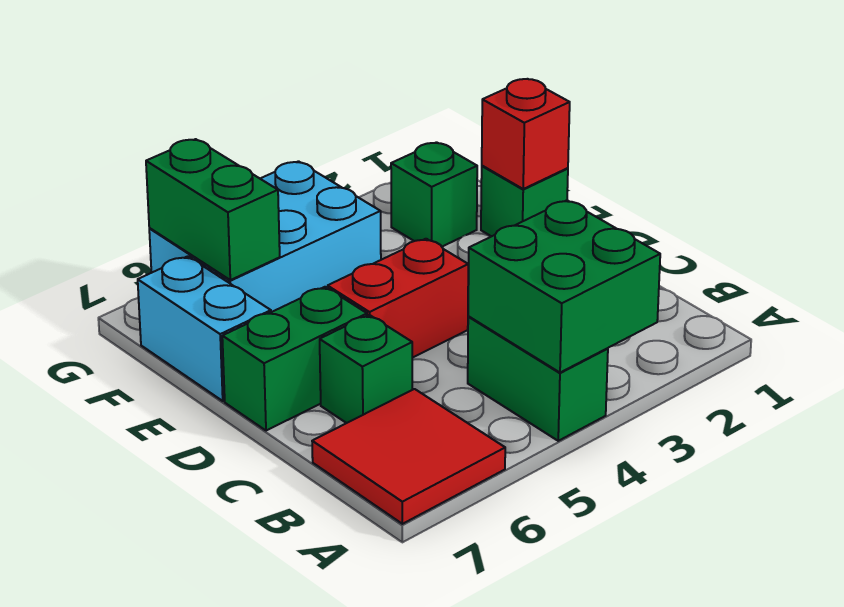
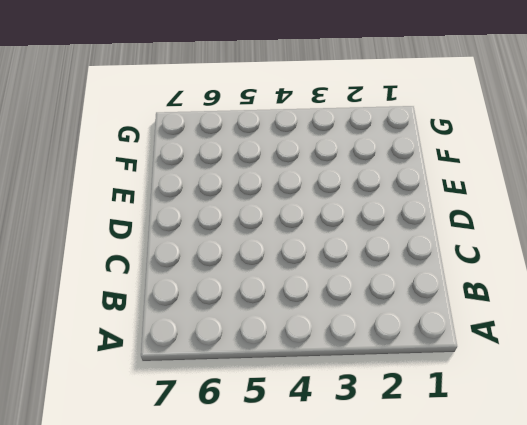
none -> green 1x2 brick [468,317,608,441]
none -> red 2x2 tile [312,389,505,524]
none -> green 1x1 brick [320,315,412,423]

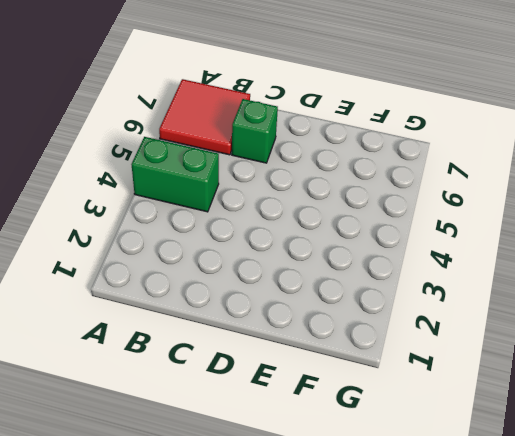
none -> red 1x2 brick [328,239,468,358]
none -> green 1x2 brick [222,287,367,431]
none -> green 1x1 brick [481,166,568,237]

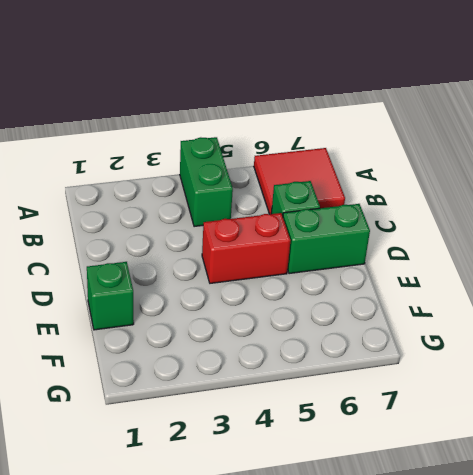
none -> cyan 1x2 brick [138,256,271,401]
none -> green 1x1 brick [391,142,477,247]
none -> cyan 2x3 brick [149,161,381,312]

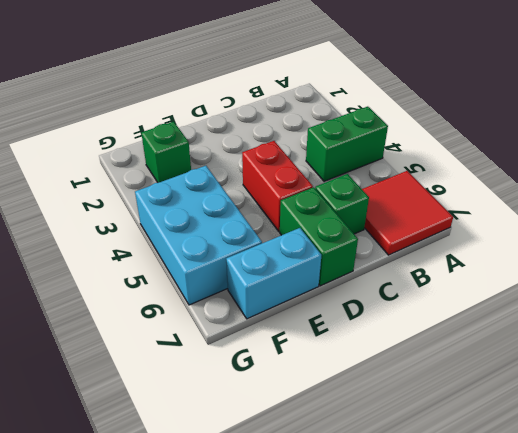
none -> green 1x1 brick [481,166,568,237]
none -> green 2x2 brick [468,200,660,373]
none -> red 1x1 brick [482,79,570,189]

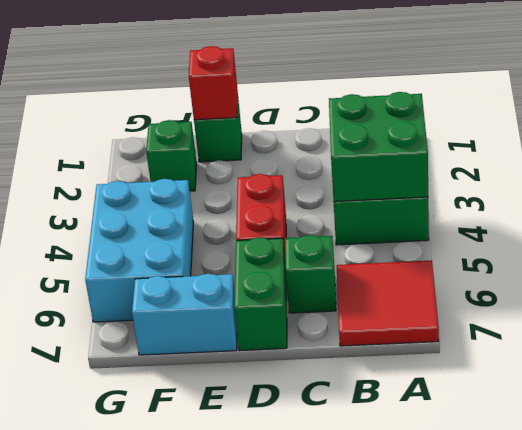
none -> green 1x2 brick [146,139,280,280]

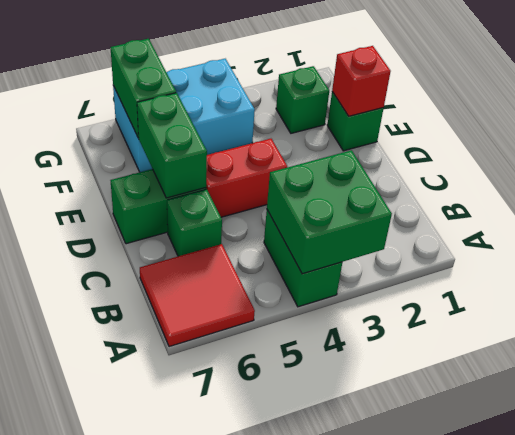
green 1x2 brick [137,93,207,198] -> none
none -> cyan 1x2 brick [138,256,271,401]

